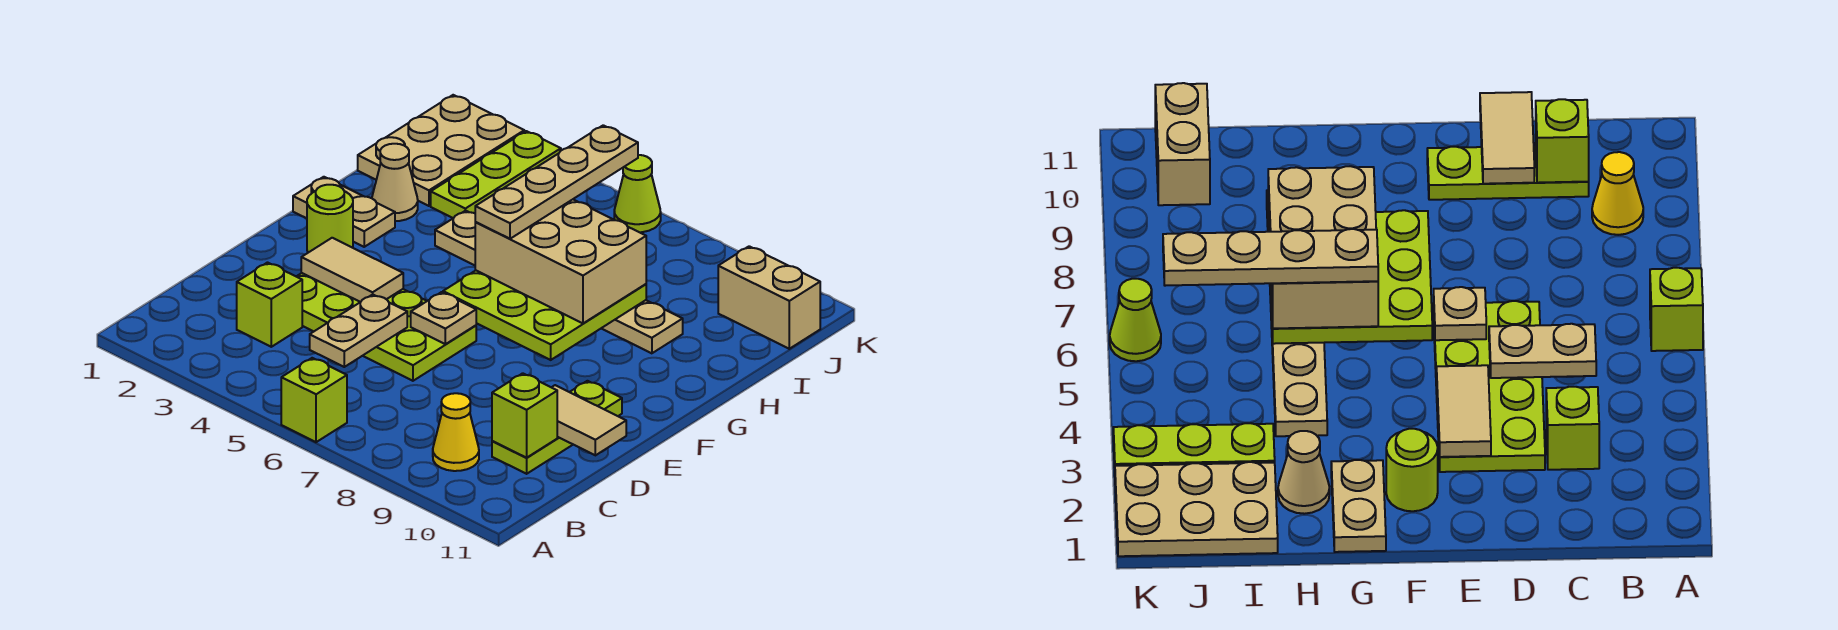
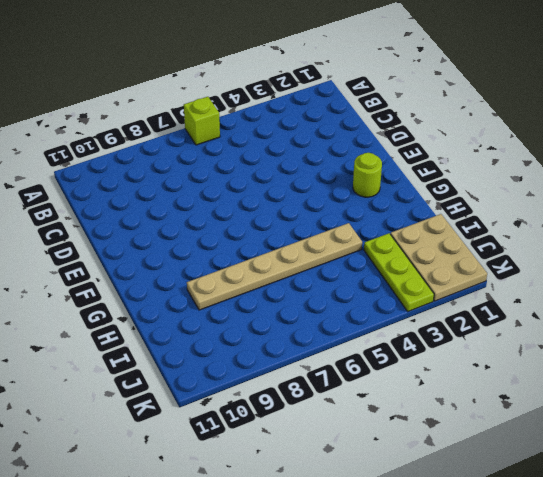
none -> yellow 1x1 cone [433,393,479,471]
none -> lime 1x1 brick [237,263,302,347]
none -> lime 1x3 plate [492,381,622,474]

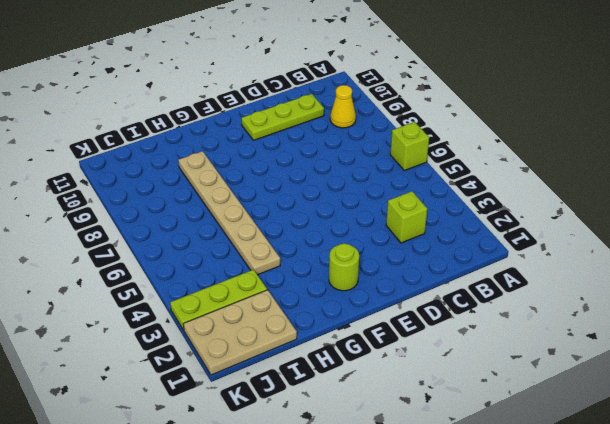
none -> lime 2x4 plate [296,273,476,381]
none -> tan 1x2 plate [293,177,395,247]
none -> tan 1x1 cone [372,144,418,221]

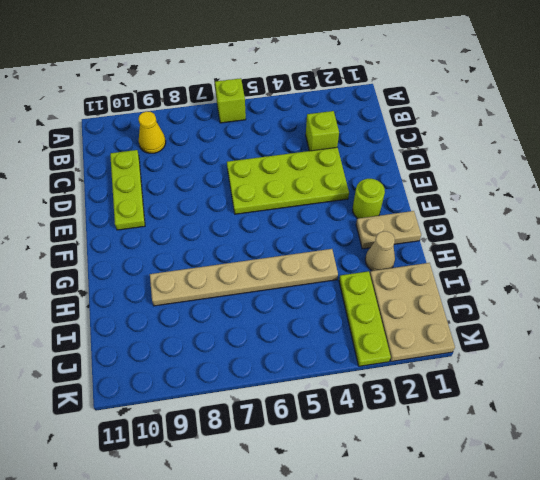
none -> tan 1x2 brick [718,246,820,349]
none -> lime 1x1 cone [614,155,661,232]
none -> tan 1x2 plate [310,295,407,367]

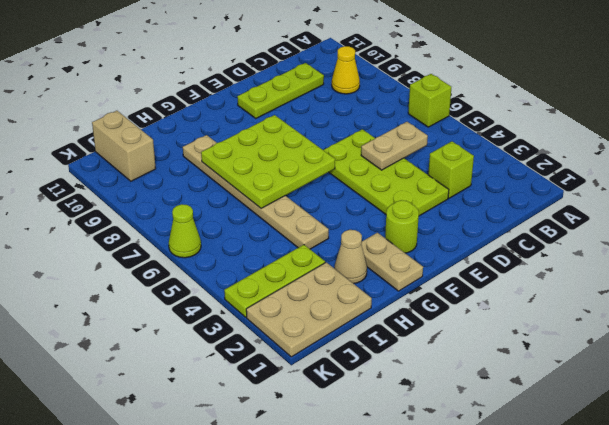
none -> lime 1x1 brick [492,373,557,458]
none -> tan 1x2 tile [552,385,626,455]
none -> tan 1x2 tile [301,238,403,302]

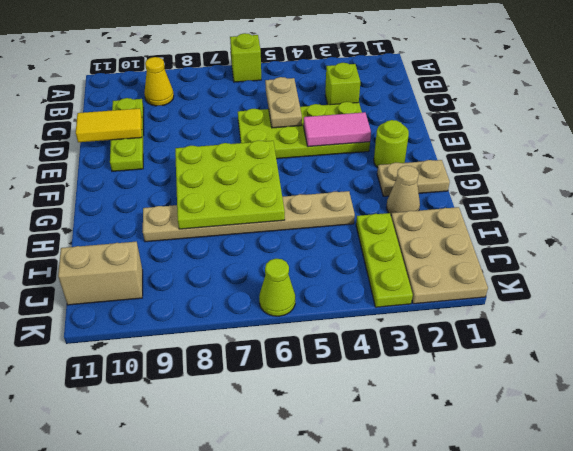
yellow 1x2 tile [76,109,142,142] -> tan 1x2 tile [552,385,626,455]
pink 1x2 tile [303,112,371,147] -> tan 1x2 tile [301,238,403,302]
none -> lime 1x1 brick [492,373,557,458]
none -> tan 1x1 plate [411,292,476,344]
none -> tan 2x3 brick [475,200,646,323]

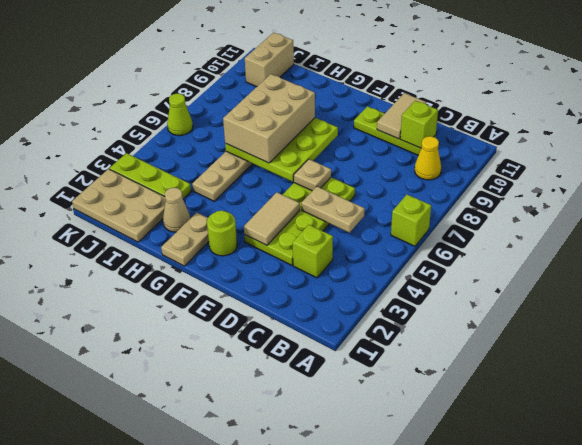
none -> tan 1x4 plate [475,125,638,239]

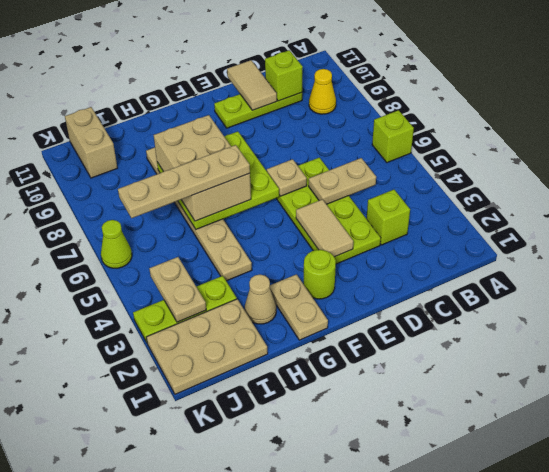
tan 1x2 plate [149,257,206,322] -> none

